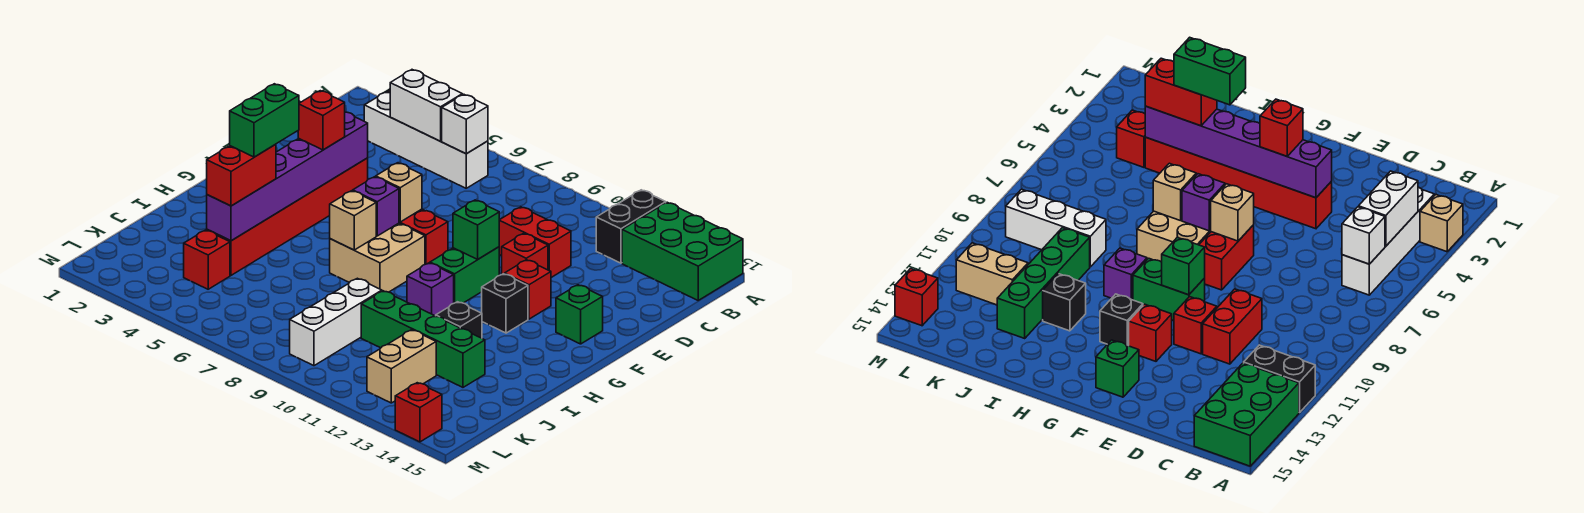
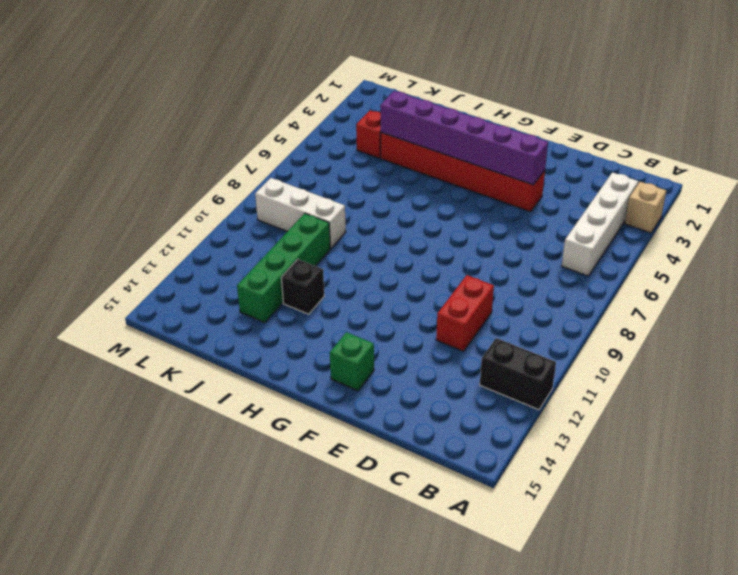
none -> green 2x3 brick [622,202,743,300]
none -> red 1x1 brick [502,233,548,274]
none -> red 1x2 brick [399,209,448,264]
none -> green 1x2 brick [430,247,499,303]

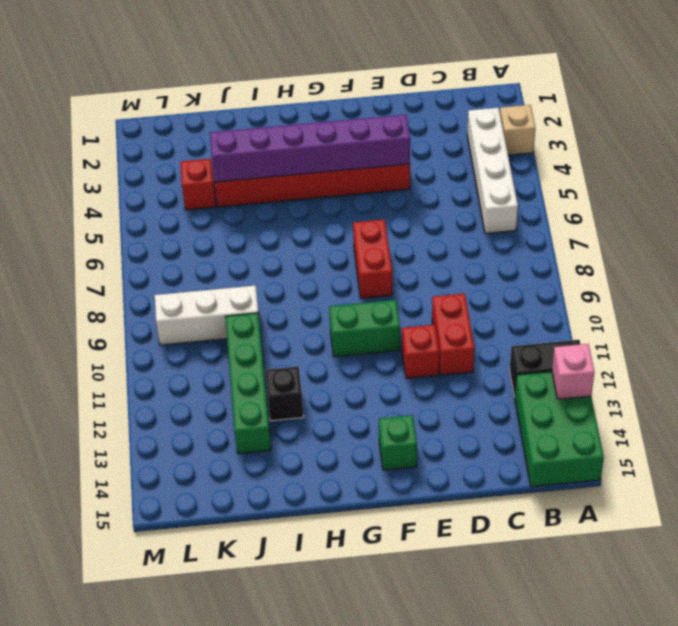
pink 1x1 brick [552,344,595,399] -> none
none -> red 1x1 brick [505,260,551,319]
none -> tan 2x2 brick [330,223,425,292]
none -> black 1x1 brick [482,274,528,333]
none -> purple 1x1 brick [407,263,454,316]

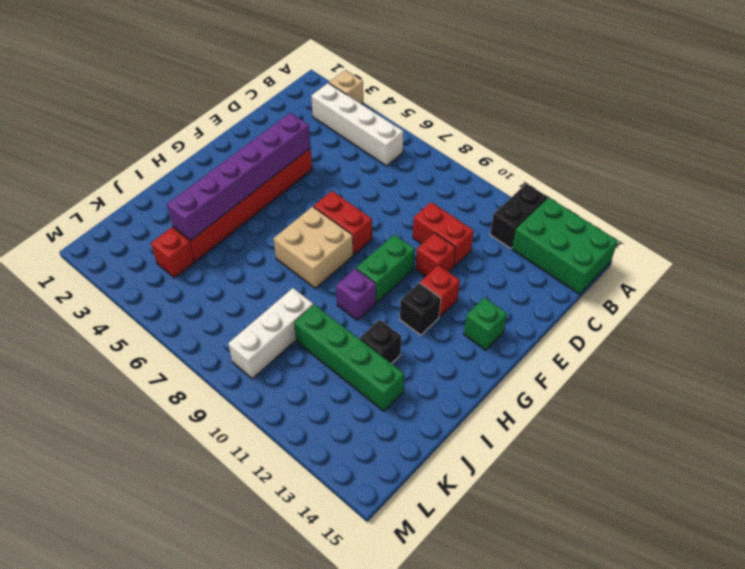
none -> tan 1x2 brick [367,330,436,403]
none -> red 1x1 brick [395,383,442,442]
none -> white 1x2 brick [390,70,462,141]
none -> white 1x1 brick [442,94,488,154]

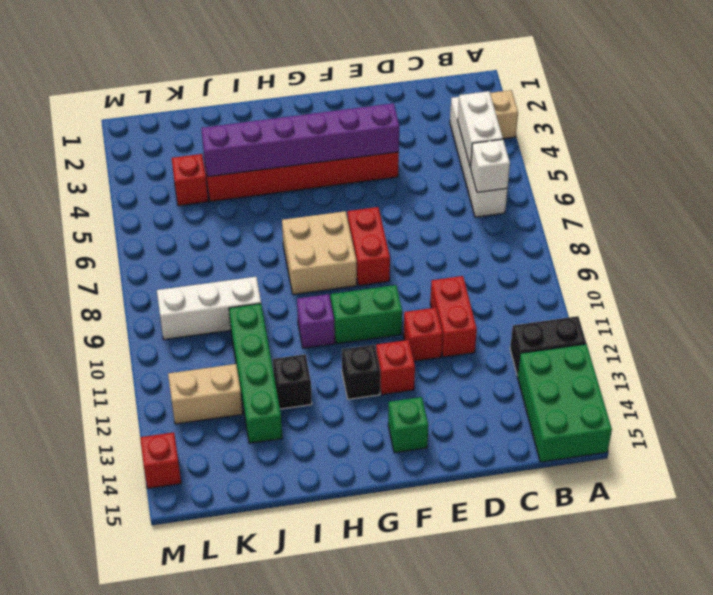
none -> tan 1x1 brick [376,163,422,222]
none -> green 1x1 brick [453,200,500,259]
none -> purple 1x1 brick [353,177,399,236]
none -> tan 1x1 brick [330,191,376,250]

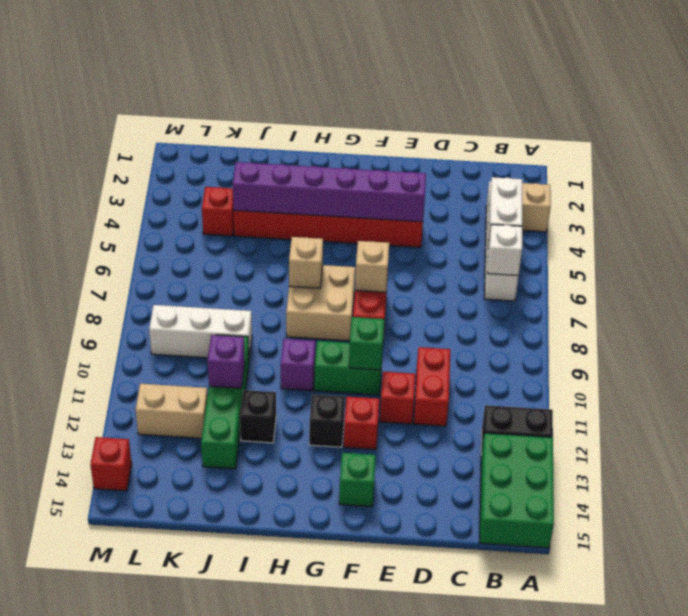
purple 1x1 brick [207,335,245,388] -> purple 1x1 brick moved to [353,177,399,236]
none -> red 1x1 brick [298,91,345,150]
none -> red 1x2 brick [207,144,276,206]
none -> green 1x2 brick [230,84,299,157]

